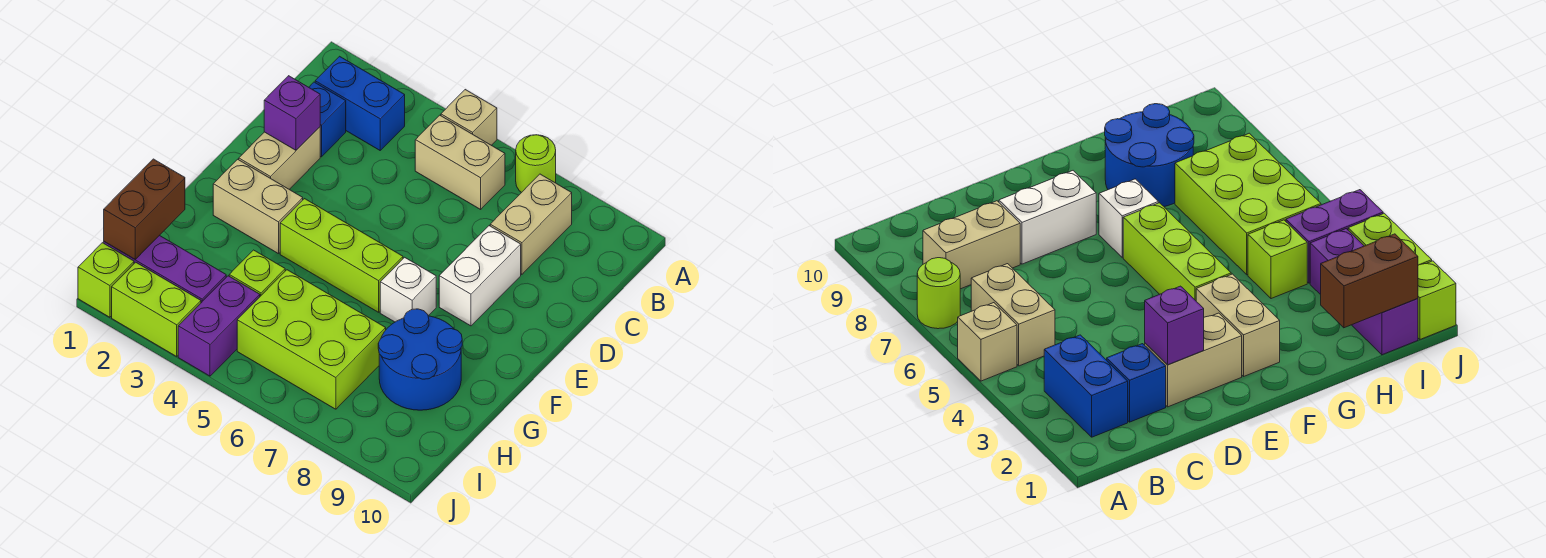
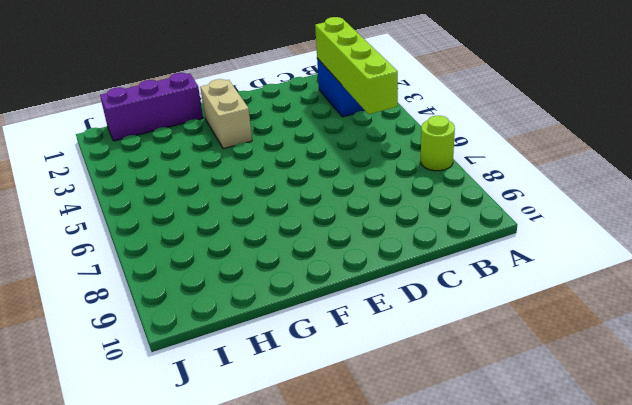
lime 1x4 brick [315,17,398,114] -> none
purple 1x3 brick [100,73,203,141] -> purple 1x3 brick turned to [104,235,226,303]
none -> tan 1x1 brick [441,90,497,145]
none -> tan 1x2 brick [415,115,505,209]
none -> tan 1x2 brick [490,174,572,274]

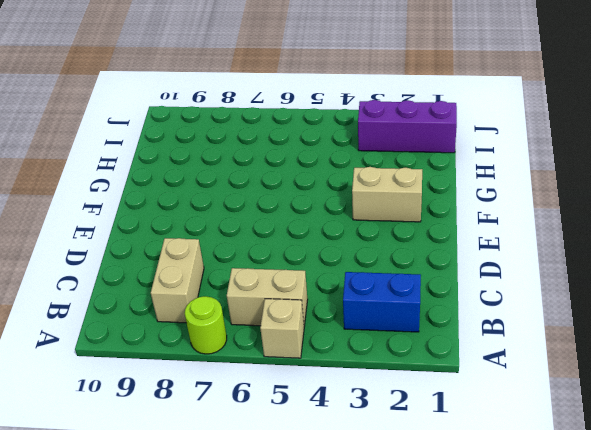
none -> blue 1x1 brick [309,82,346,157]
none -> tan 1x2 brick [239,127,320,189]
none -> white 1x2 brick [439,226,521,326]

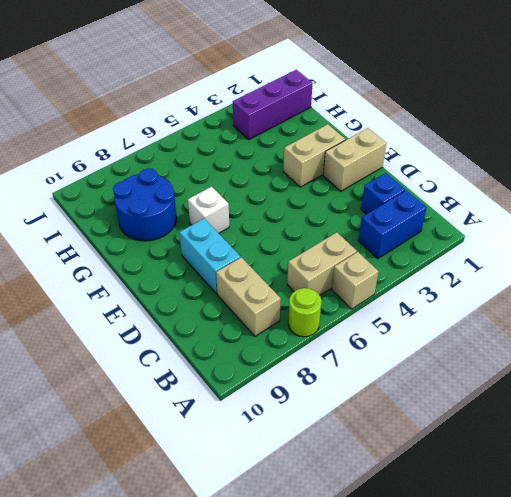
cyan 1x2 brick [179,219,240,294] -> white 1x2 brick [439,226,521,326]
tan 1x2 brick [323,128,386,191] -> tan 1x2 brick turned to [239,127,320,189]
none -> lime 1x3 brick [280,199,403,312]
none -> lime 1x1 brick [229,250,285,296]
none -> lime 2x3 brick [237,270,386,409]

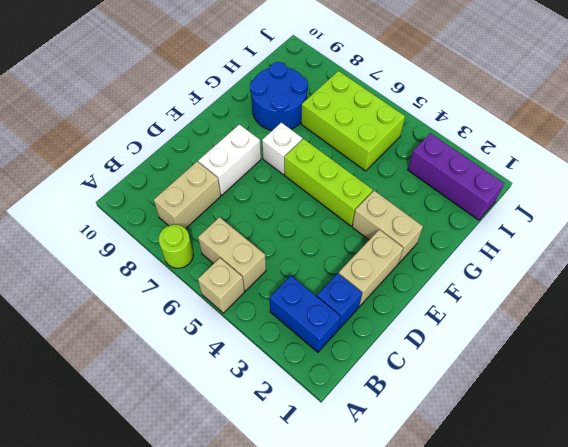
none -> lime 1x1 brick [229,250,285,296]
none -> purple 1x2 brick [178,276,260,376]
none -> lime 1x1 brick [78,243,134,317]

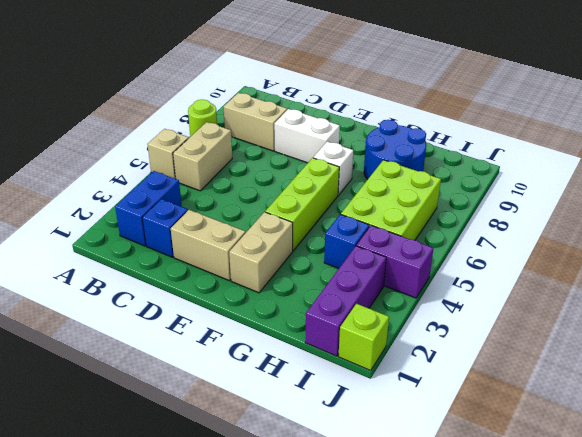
blue 1x1 brick [324,214,369,268] -> lime 1x1 brick [229,250,285,296]
none -> lime 1x2 brick [112,262,201,356]
none -> purple 1x1 brick [264,76,320,150]
none -> brown 1x2 brick [104,159,185,259]

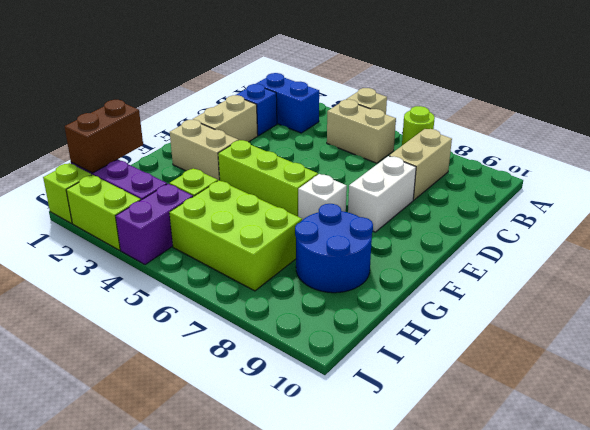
none -> purple 1x1 brick [264,76,320,150]

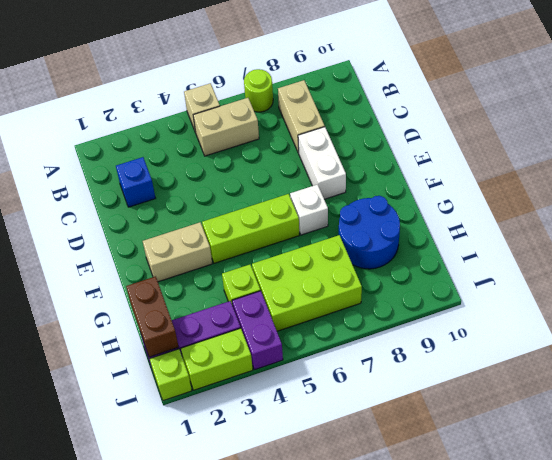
none -> blue 1x2 brick [315,56,405,150]
none -> tan 1x2 brick [239,127,320,189]
none -> purple 1x1 brick [264,76,320,150]

